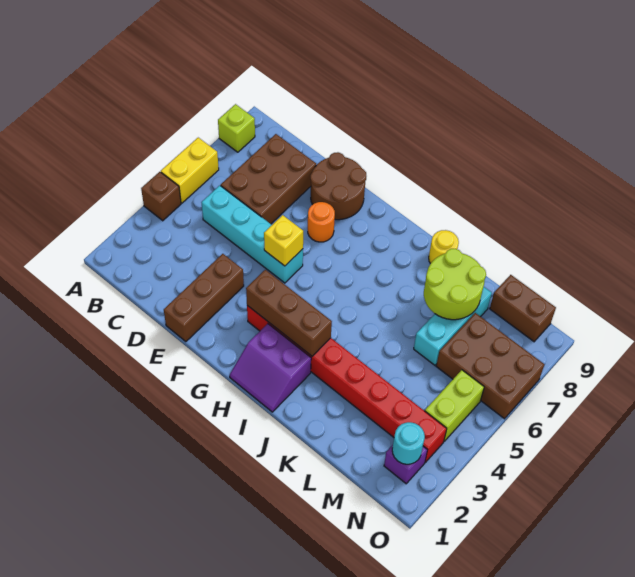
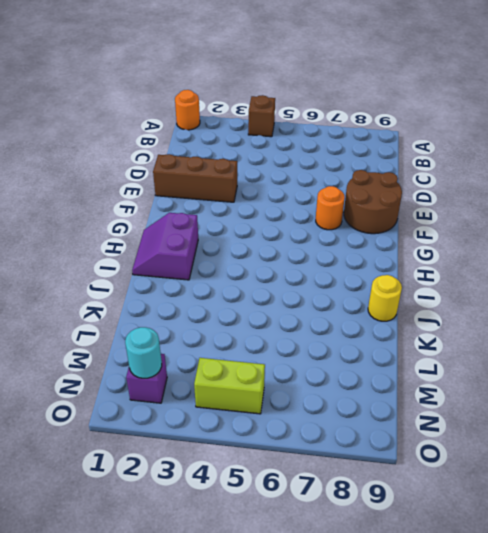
orange 1x1 round brick [175,90,200,130] -> none
none -> yellow 1x2 brick [161,138,219,203]
none -> lime 1x1 brick [218,104,255,152]
none -> cyan 1x4 brick [201,186,303,283]

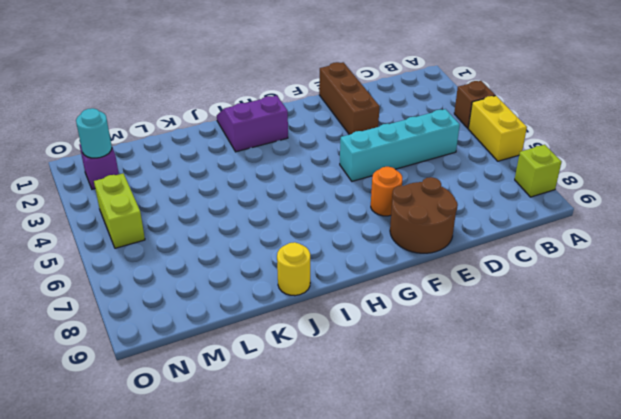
none -> brown 2x3 brick [221,134,316,224]
none -> red 1x8 brick [247,306,447,462]
none -> cyan 1x3 brick [414,287,492,365]

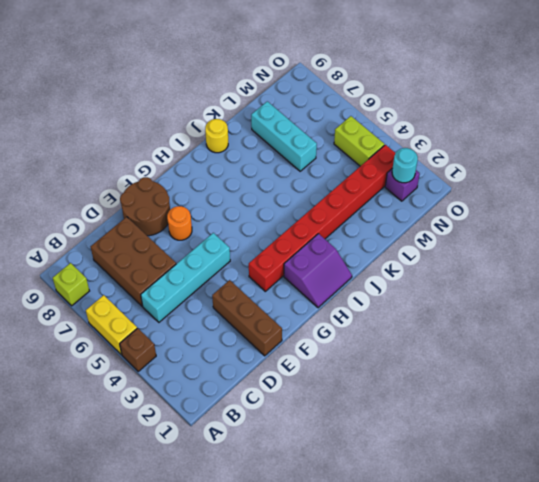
none -> brown 2x3 brick [436,313,544,419]
none -> brown 1x2 brick [490,275,556,342]
none -> yellow 1x1 brick [264,215,303,266]

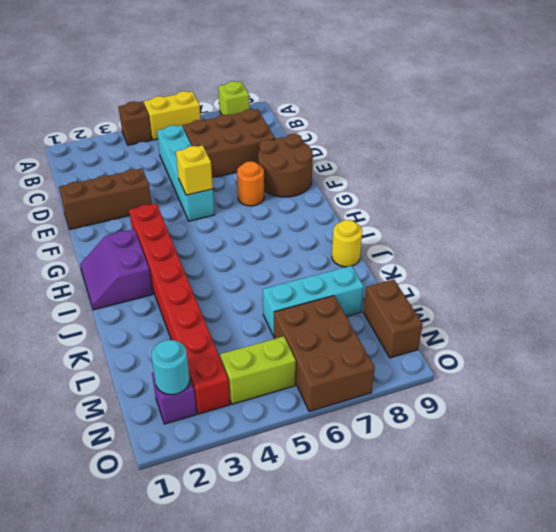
none -> brown 1x3 brick [246,270,332,356]
none -> lime 2x2 round brick [424,249,486,320]

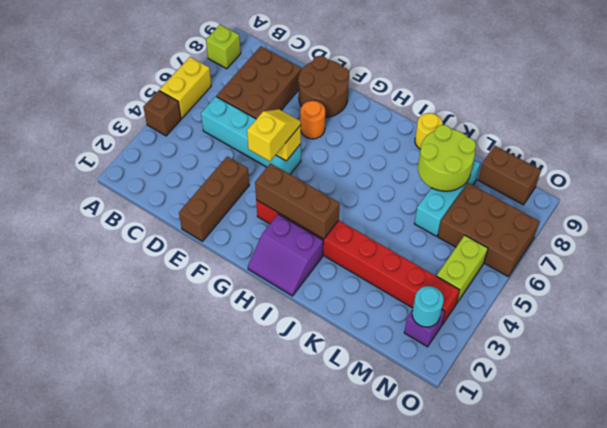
yellow 1x2 slope [247,109,301,161] -> none

